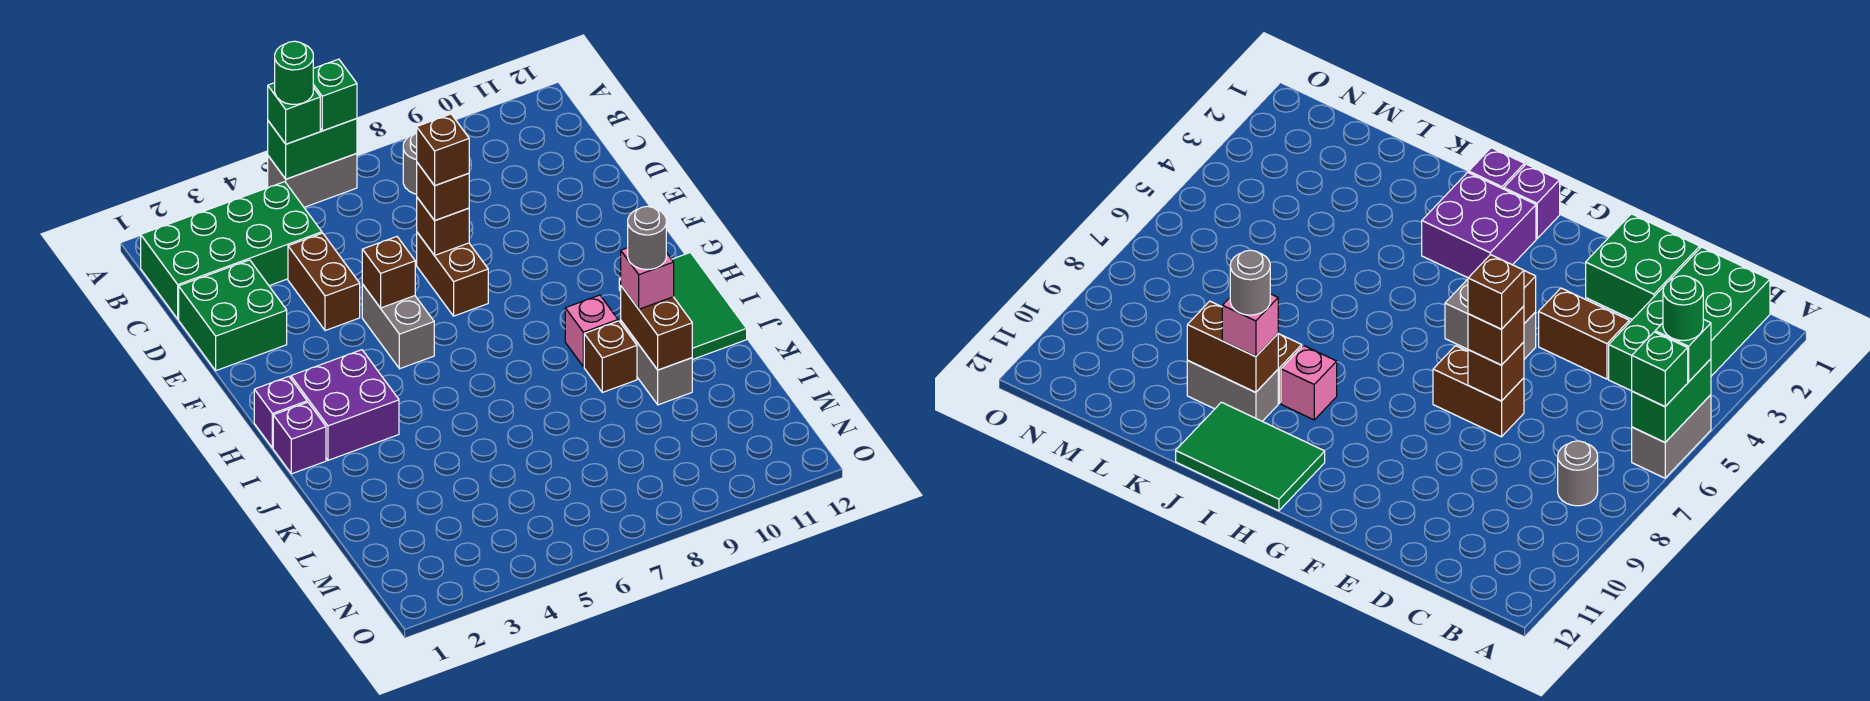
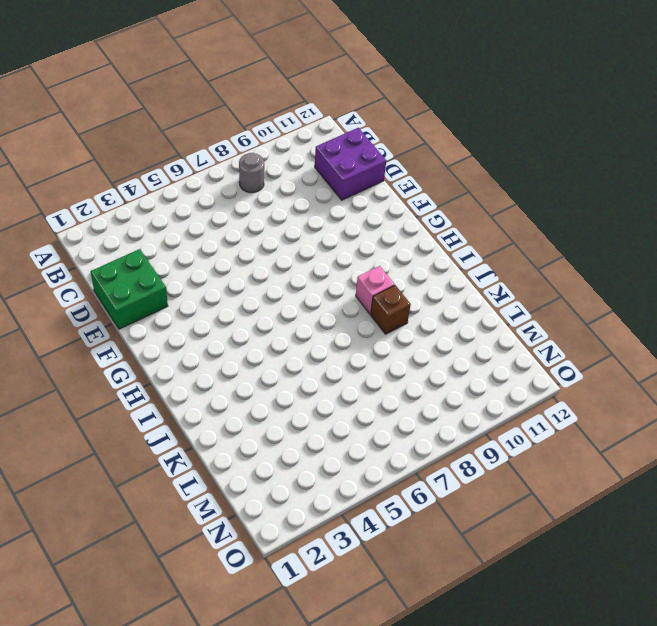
purple 2x2 brick [315,128,386,200] -> purple 2x2 brick moved to [291,350,399,460]
none -> grey 1x2 brick [268,153,357,207]
none -> green 2x4 brick [141,182,322,319]
none -> brown 1x2 brick [288,233,360,331]

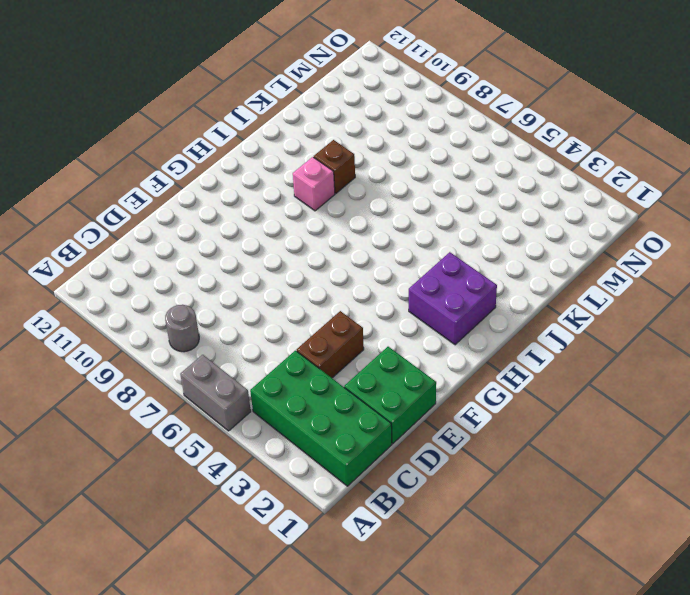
none -> brown 1x2 brick [417,233,488,316]
none -> grey 1x2 brick [362,284,434,369]
none -> purple 1x1 brick [254,377,307,448]

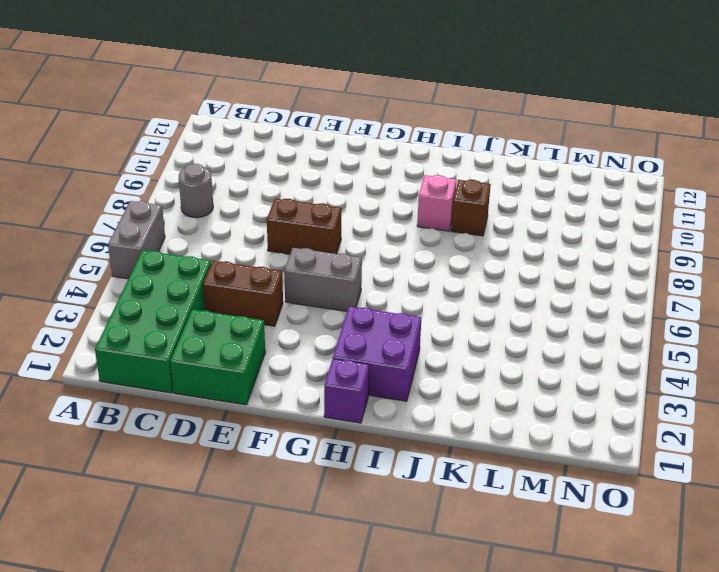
none -> green 2x3 tile [619,253,747,360]
none -> purple 1x1 brick [273,402,326,474]
none -> grey 1x2 brick [621,321,692,405]

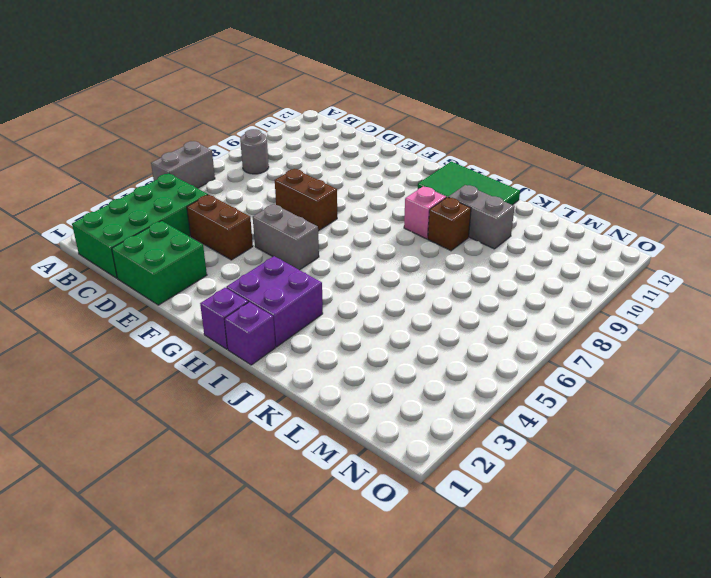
none -> green 1x2 brick [268,119,357,179]
none -> brown 1x1 brick [417,198,469,255]
none -> brown 1x1 brick [362,237,415,308]

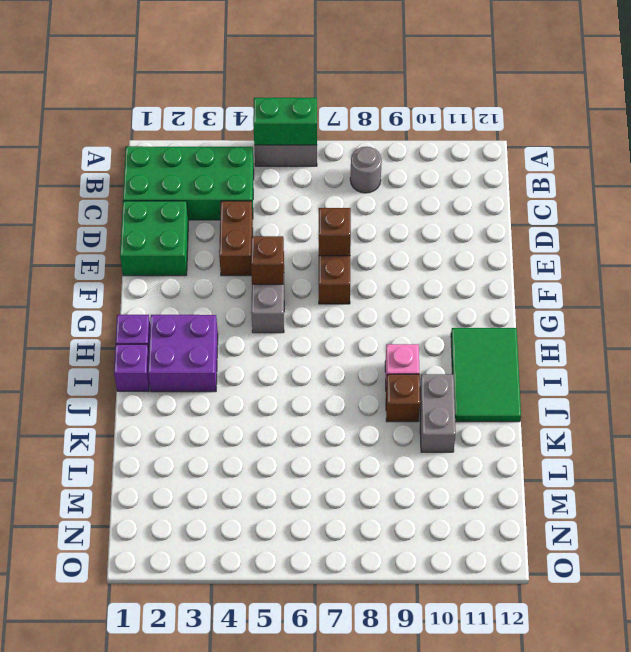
none -> brown 1x2 brick [621,286,692,370]
none -> green 1x1 brick [268,83,320,144]
none -> green 1x1 brick [313,59,357,131]

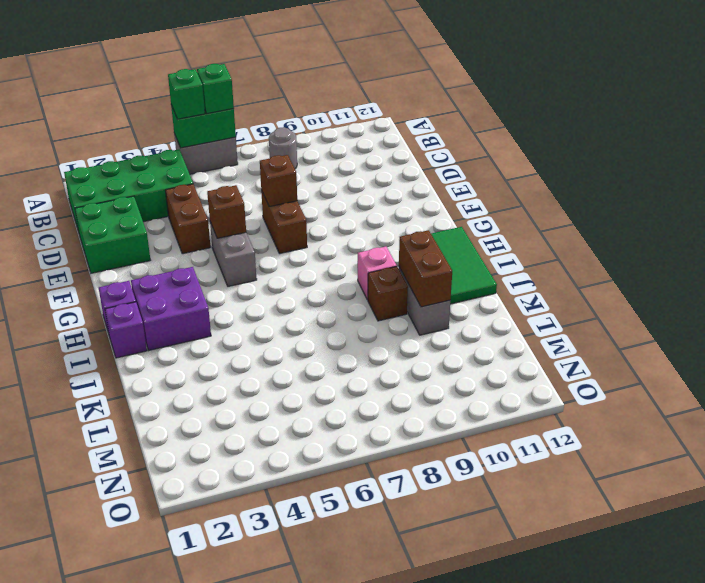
none -> brown 1x1 brick [417,163,469,220]
none -> pink 1x1 brick [621,248,674,309]
none -> green 1x1 round brick [275,41,313,104]

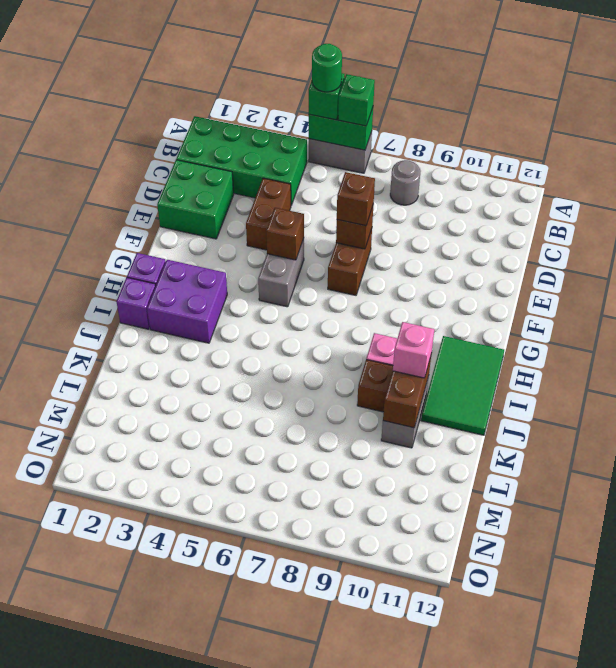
none -> brown 1x1 brick [417,114,469,186]
none -> grey 1x1 round brick [628,206,666,269]

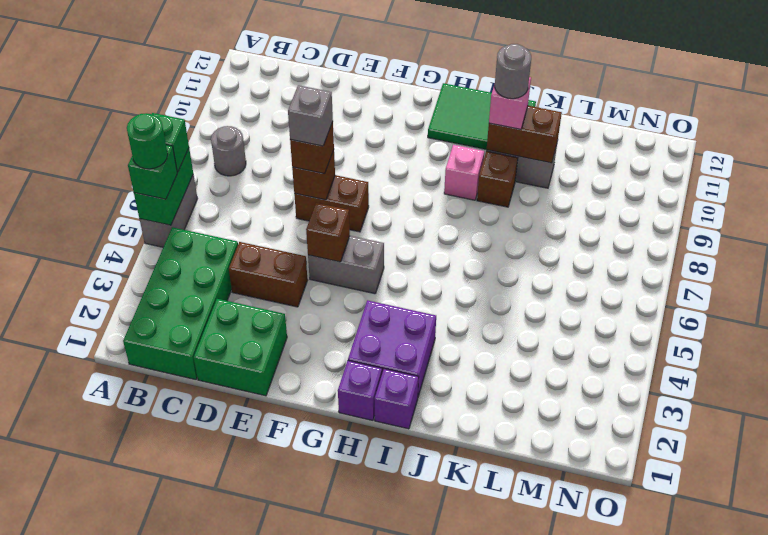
grey 1x1 brick [288,85,333,146] -> brown 1x1 brick [417,114,469,186]

